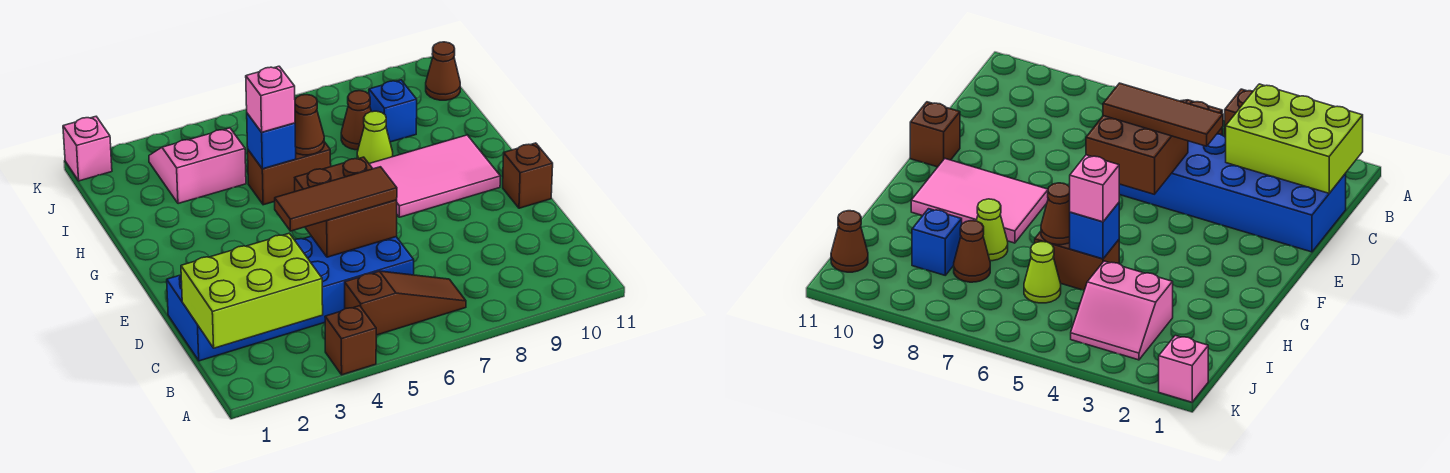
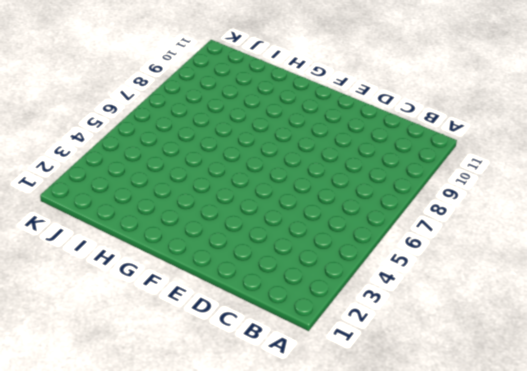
none -> brown 1x1 brick [325,306,376,375]
none -> brown 1x3 slope [345,271,466,335]
none -> blue 2x6 brick [167,236,414,361]

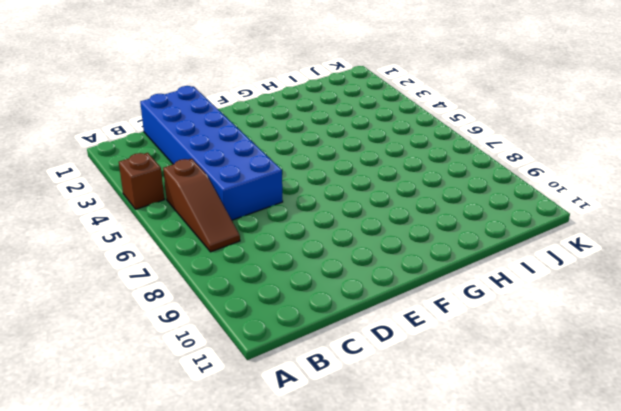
none -> brown 1x1 brick [503,143,553,208]
none -> pink 2x3 tile [369,135,500,217]
none -> brown 1x2 brick [248,142,331,205]

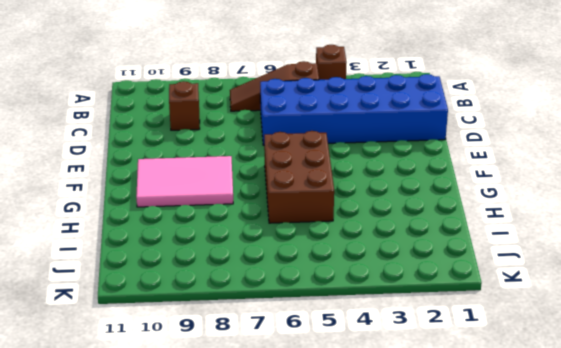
brown 1x1 brick [169,81,200,130] -> brown 1x1 brick moved to [503,143,553,208]
brown 2x3 brick [264,131,334,223] -> brown 1x2 brick [248,142,331,205]
none -> lime 1x1 cone [357,111,393,163]
none -> pink 2x2 slope [149,128,246,204]
none -> lime 1x1 cone [1024,242,1061,303]

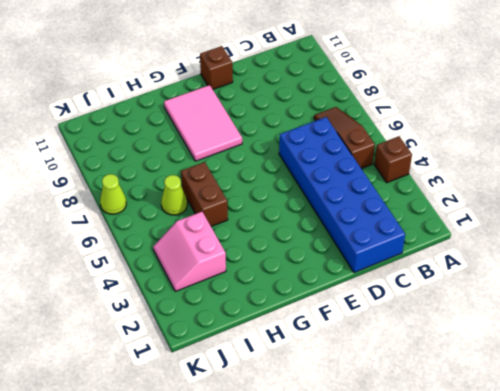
lime 1x1 cone [100,174,126,214] -> lime 1x1 cone moved to [357,111,393,163]
none -> brown 1x1 cone [341,91,371,150]
none -> blue 1x1 brick [369,80,417,142]
none -> brown 1x1 cone [426,42,460,100]

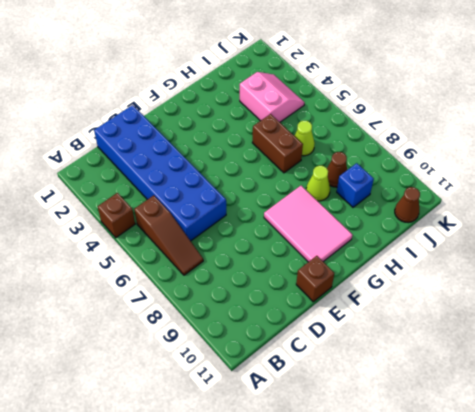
none -> pink 1x1 brick [63,117,112,181]
none -> lime 2x3 brick [181,233,323,348]
none -> brown 2x2 brick [295,157,397,257]

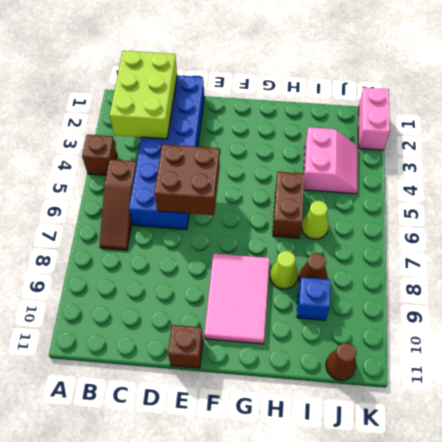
pink 1x2 brick [358,88,390,150] -> pink 1x1 brick [63,117,112,181]
none -> blue 1x1 brick [247,113,296,169]
none -> brown 1x1 cone [295,95,324,155]
none -> brown 1x3 tile [275,167,397,231]

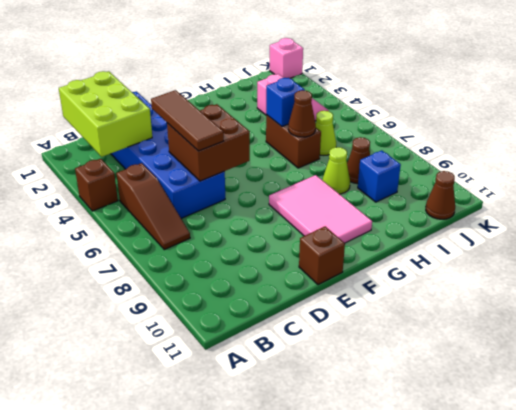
none -> pink 1x1 brick [246,66,295,132]

